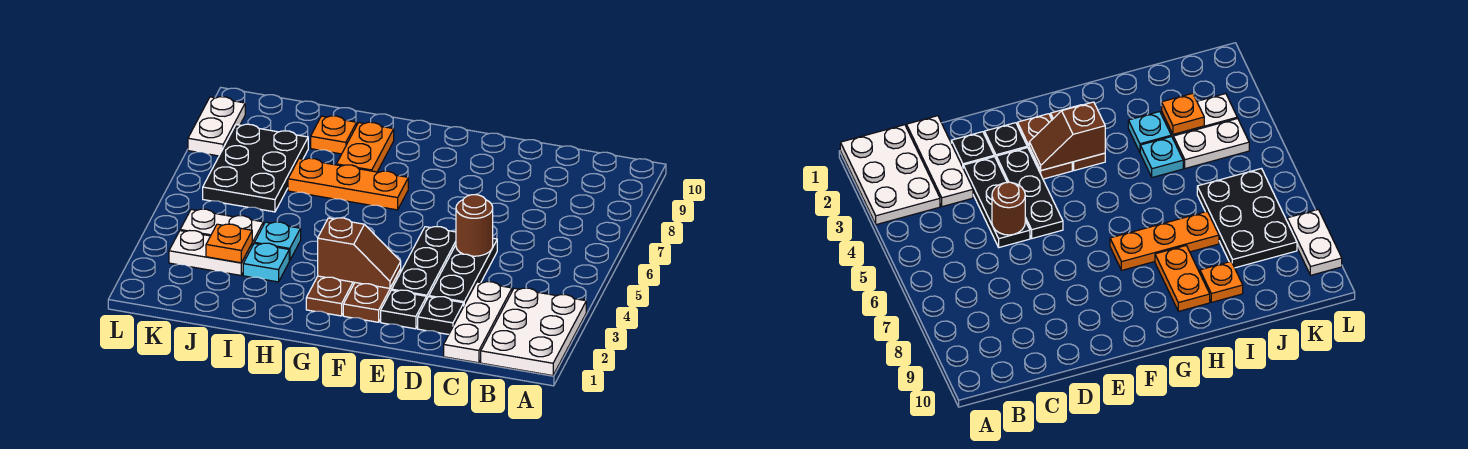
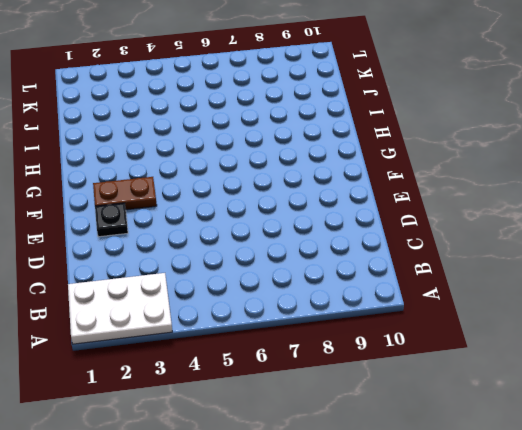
none -> white 1x3 plate [444,282,512,363]
none -> black 1x1 plate [418,297,464,334]
none -> black 1x3 plate [429,238,497,305]

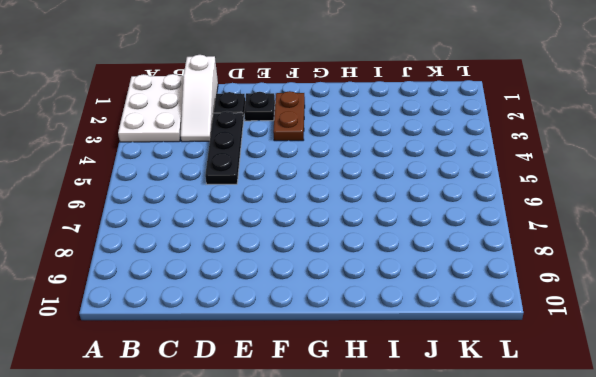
white 1x3 slope [181,55,218,142] -> white 1x3 plate [444,282,512,363]
none -> black 1x3 plate [392,227,456,298]
none -> brown 1x2 plate [306,276,355,316]
none -> orange 1x3 plate [288,158,408,210]

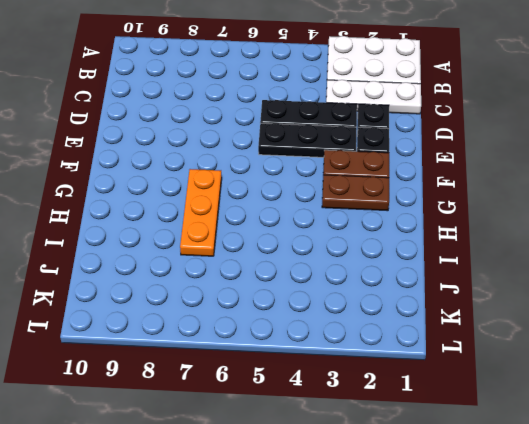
none -> orange 1x2 plate [336,122,394,172]
none -> cyan 1x1 plate [243,243,289,282]
none -> cyan 1x1 plate [254,222,301,261]

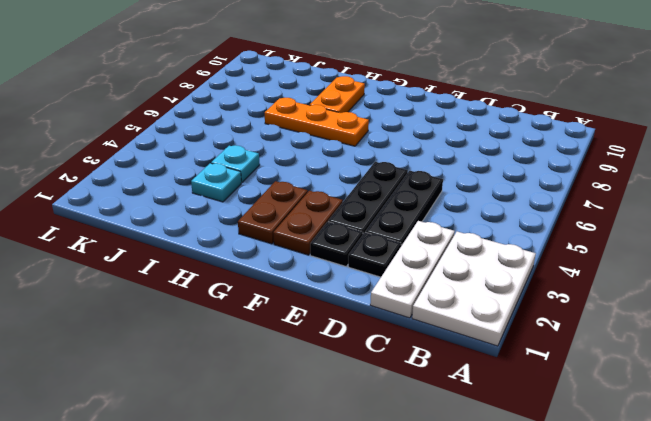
none -> orange 1x1 plate [311,116,357,154]
none -> white 1x2 plate [169,231,252,275]
none -> white 1x2 plate [180,209,263,246]

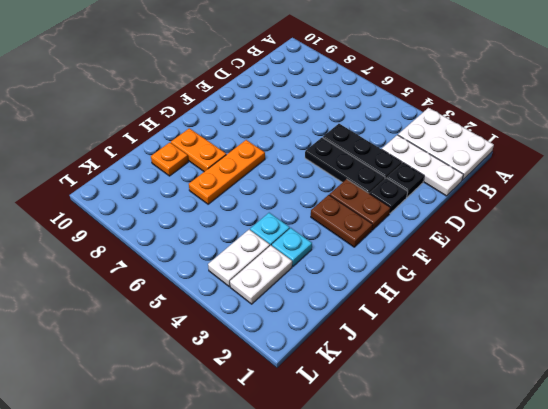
none -> black 2x3 plate [203,124,308,212]
none -> white 1x2 plate [188,97,245,156]
none -> brown 1x1 round brick [456,195,493,256]

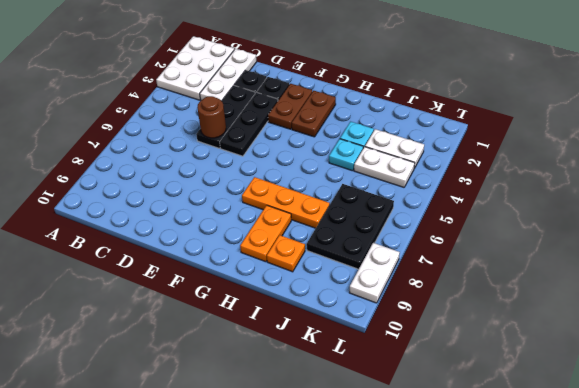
none -> brown 1x2 slope [318,218,401,288]
none -> orange 1x1 plate [206,224,252,263]

